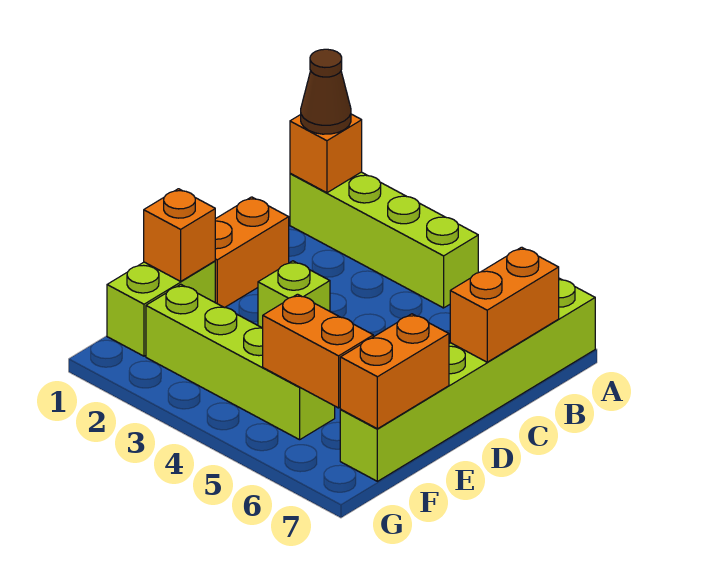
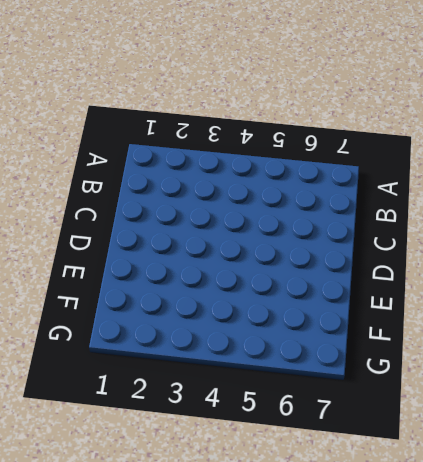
none -> lime 1x4 brick [290,172,478,308]
none -> lime 1x6 brick [340,278,595,481]
none -> orange 1x2 brick [215,197,289,308]

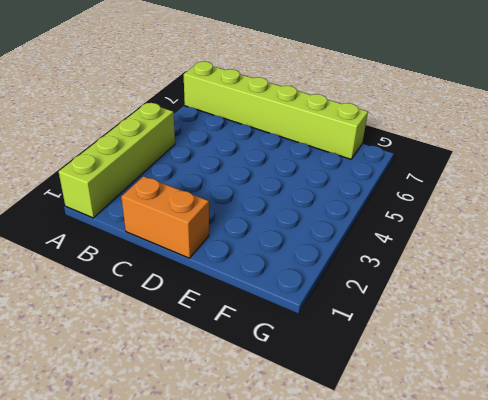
none -> lime 1x1 brick [258,261,330,328]
none -> lime 1x2 brick [107,261,215,356]
none -> lime 1x4 brick [146,284,335,440]

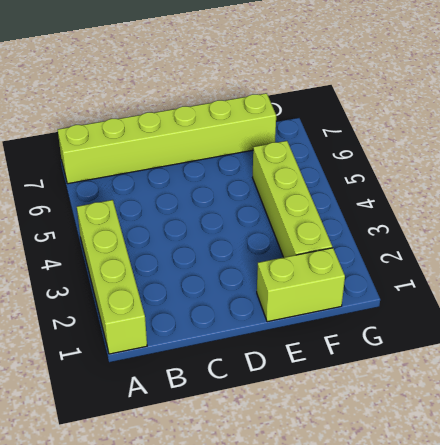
none -> orange 1x2 brick [215,197,289,308]
none -> lime 1x1 brick [258,261,330,328]
none -> orange 1x1 brick [290,114,362,193]

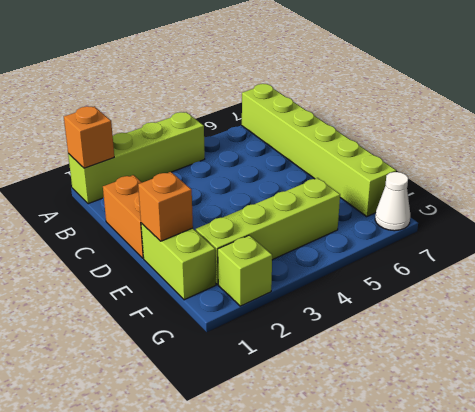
lime 1x1 brick [218,235,272,306] -> lime 1x1 brick moved to [258,261,330,328]
white 1x1 cone [375,172,410,231] -> none
none -> orange 1x2 brick [450,247,559,362]
none -> orange 1x2 brick [340,314,449,429]
none -> orange 1x2 brick [263,294,373,408]

